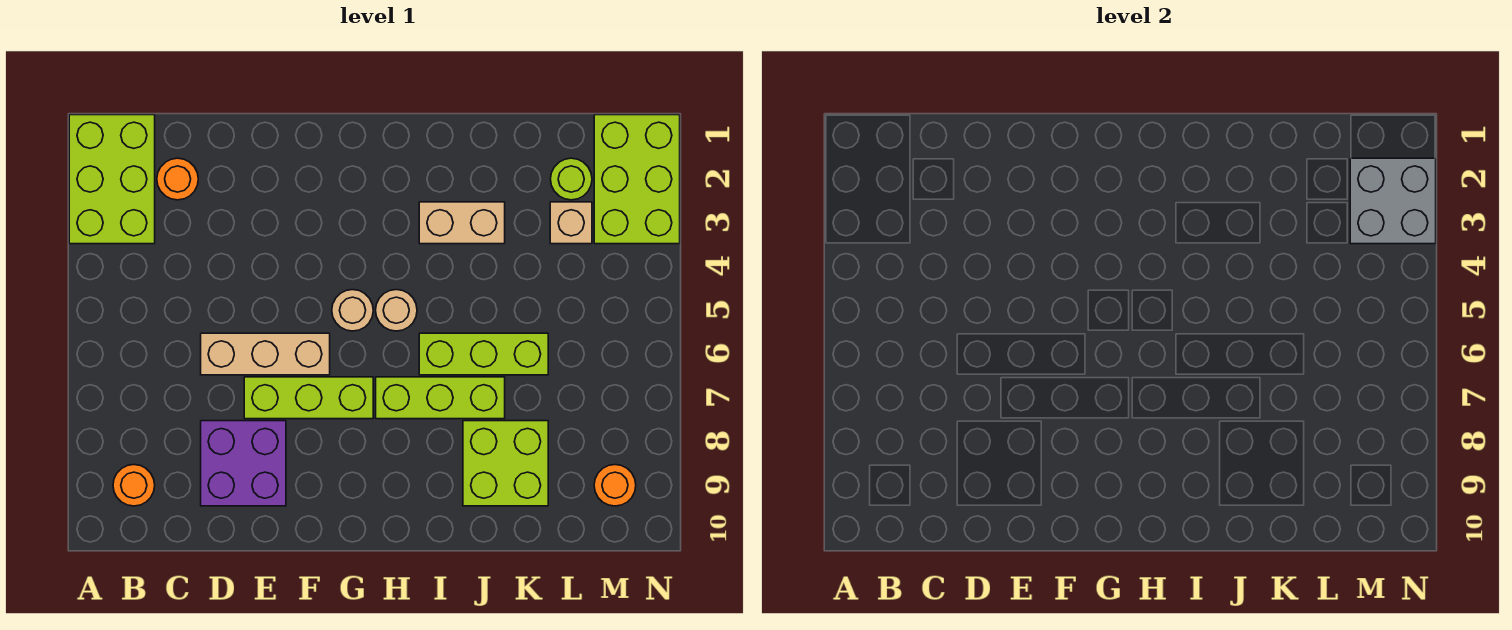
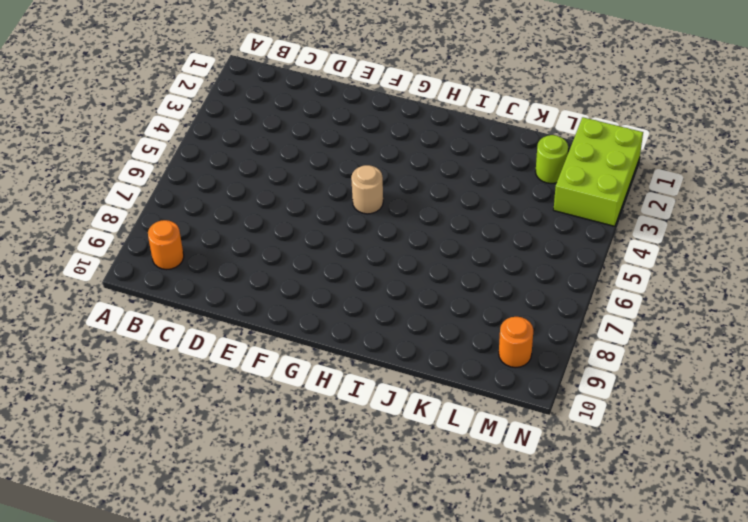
none -> lime 2x3 brick [69,115,155,244]
none -> orange 1x1 round brick [157,158,198,200]
none -> tan 1x3 brick [201,333,330,375]

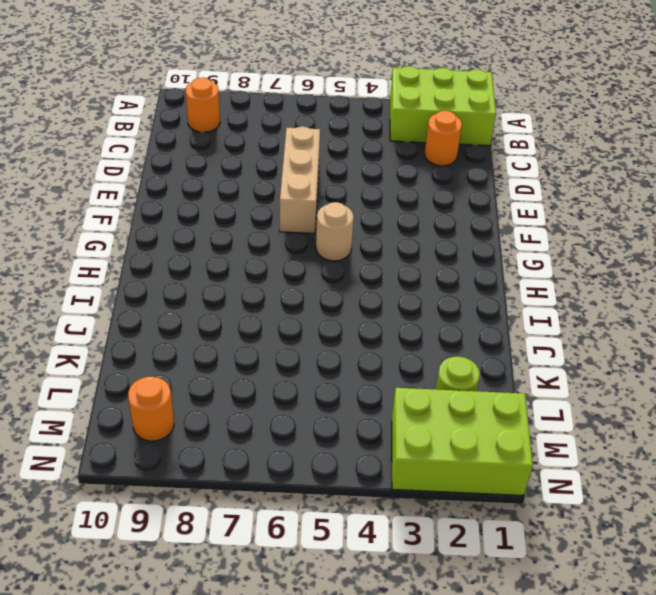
none -> purple 2x2 brick [201,421,286,506]
none -> lime 1x3 brick [244,377,373,419]
none -> tan 1x1 round brick [376,290,417,331]

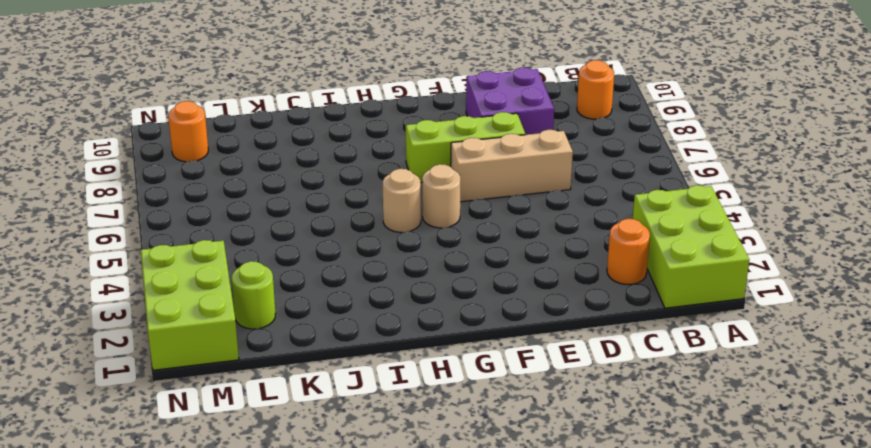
none -> lime 1x3 brick [376,377,505,419]
none -> tan 1x2 brick [419,202,505,244]
none -> lime 1x3 brick [419,333,548,375]

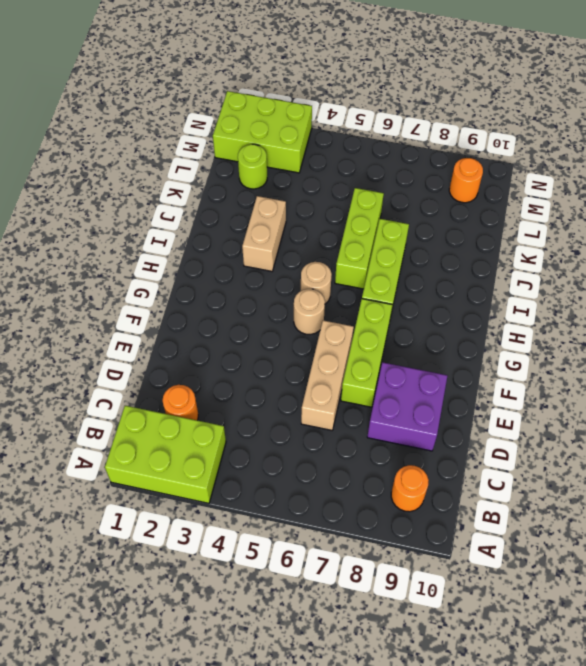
none -> lime 2x2 brick [463,421,548,506]
none -> tan 1x1 brick [550,202,592,244]
none -> grey 2x2 brick [1350,158,1436,244]

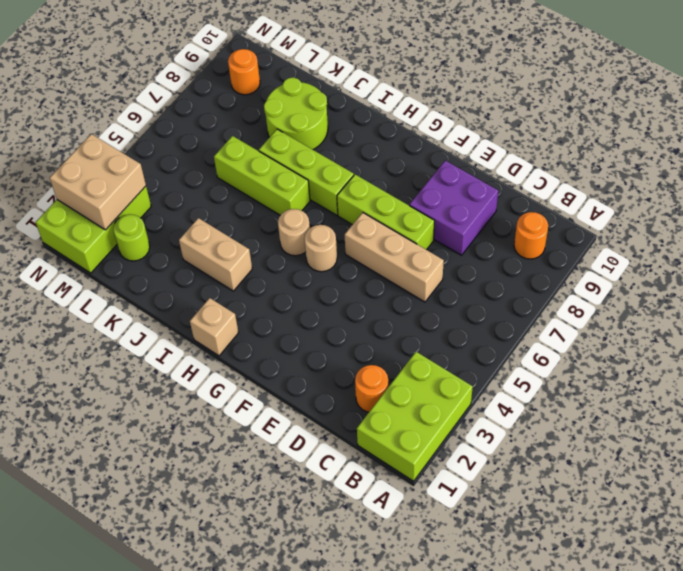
tan 1x1 brick [190,298,239,356] -> tan 1x1 brick moved to [550,202,592,244]
lime 2x2 round brick [264,78,328,150] -> lime 2x2 brick [463,421,548,506]
tan 2x2 brick [50,134,146,230] -> grey 2x2 brick [1350,158,1436,244]

